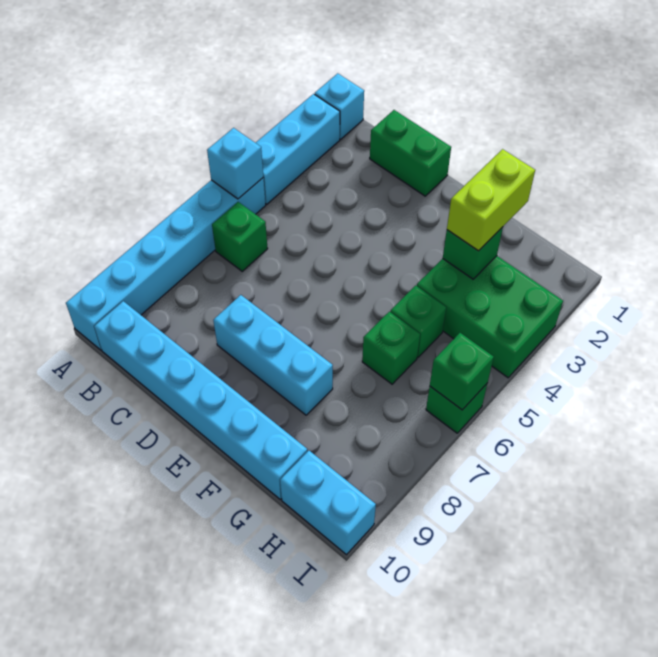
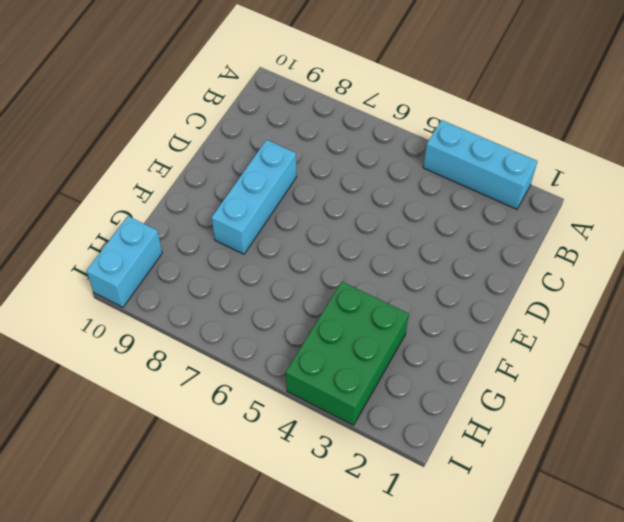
none -> cyan 1x1 brick [315,73,364,139]
none -> cyan 1x6 brick [66,178,266,350]
none -> green 1x1 brick [212,202,268,271]

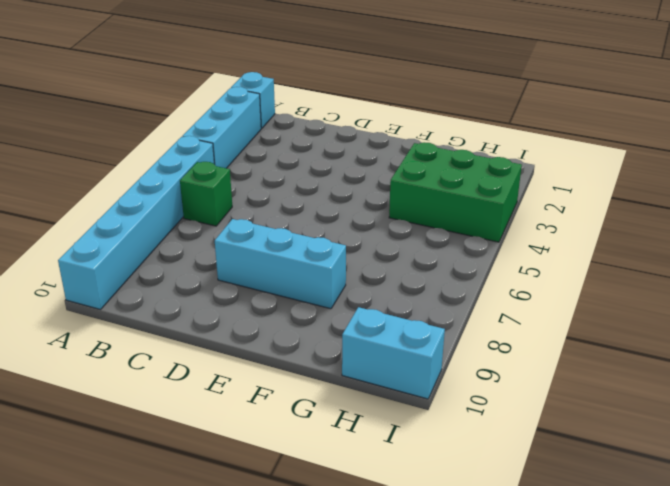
none -> cyan 1x6 brick [94,301,307,499]
none -> green 1x2 brick [370,110,451,196]
none -> green 1x1 brick [390,285,446,357]

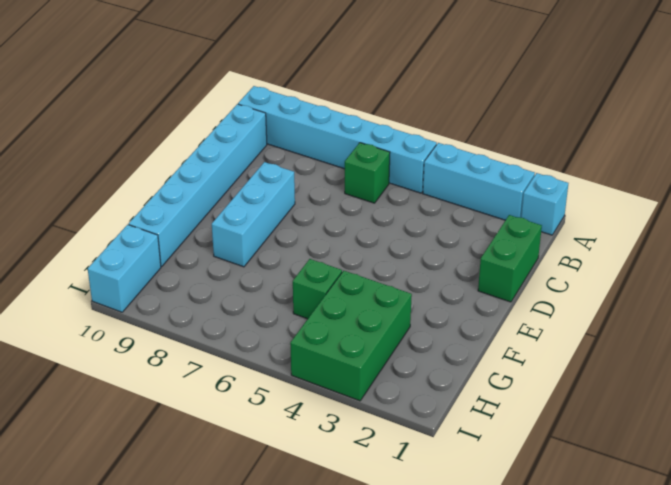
none -> green 1x1 brick [362,312,420,384]
none -> green 1x1 brick [426,384,487,433]
none -> cyan 1x1 brick [207,128,263,199]

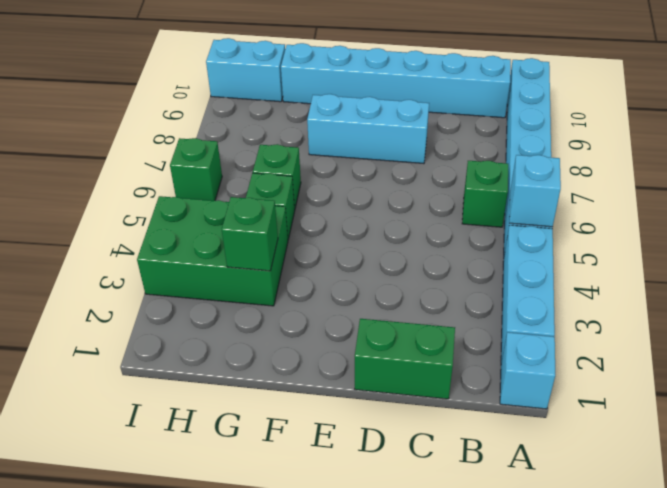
none -> green 1x1 brick [430,333,494,410]
none -> lime 1x2 brick [447,149,535,251]

